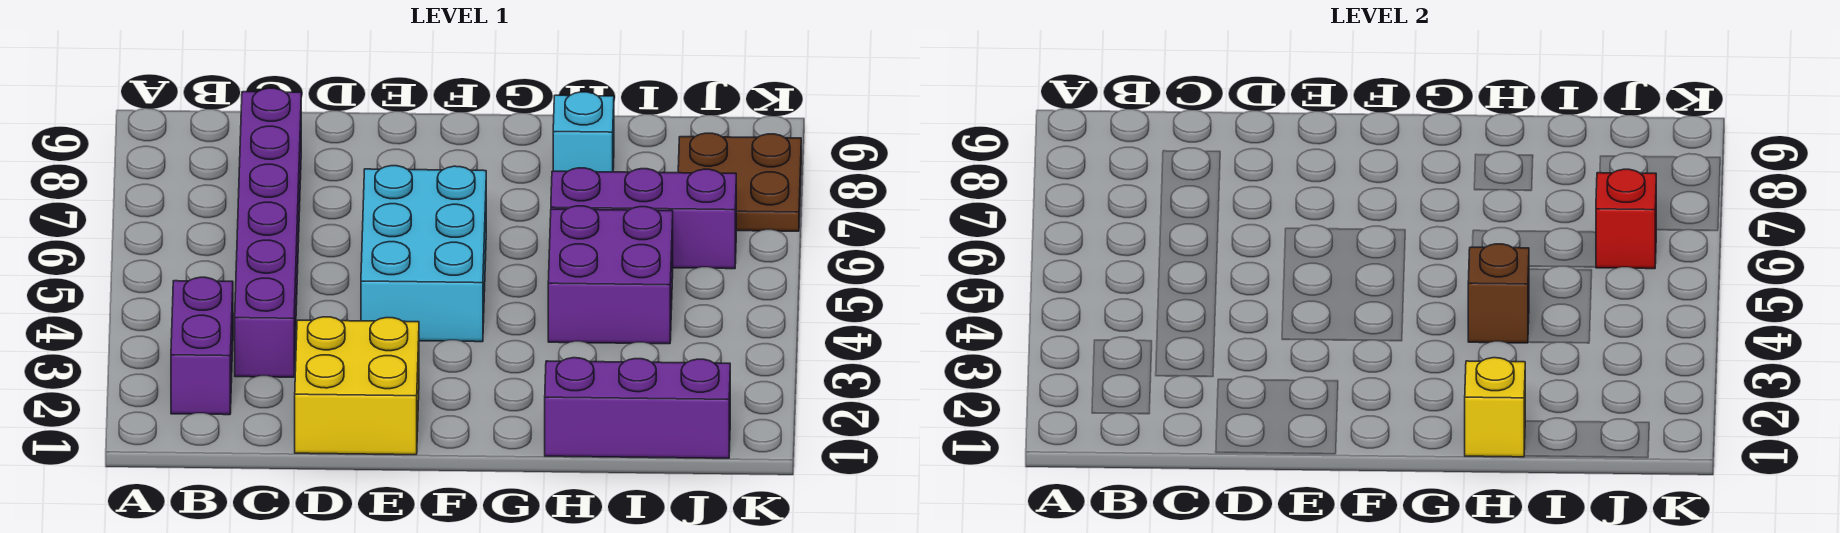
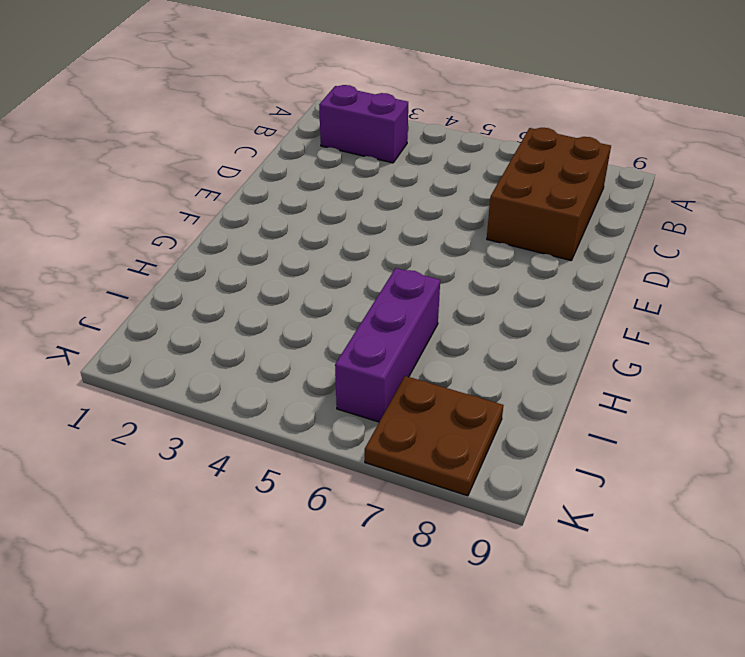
brown 2x3 brick [487,128,611,261] -> purple 1x6 brick [235,88,301,377]
none -> yellow 2x2 brick [295,317,419,455]
none -> cyan 2x3 brick [361,166,486,342]
none -> purple 1x3 brick [545,358,730,458]

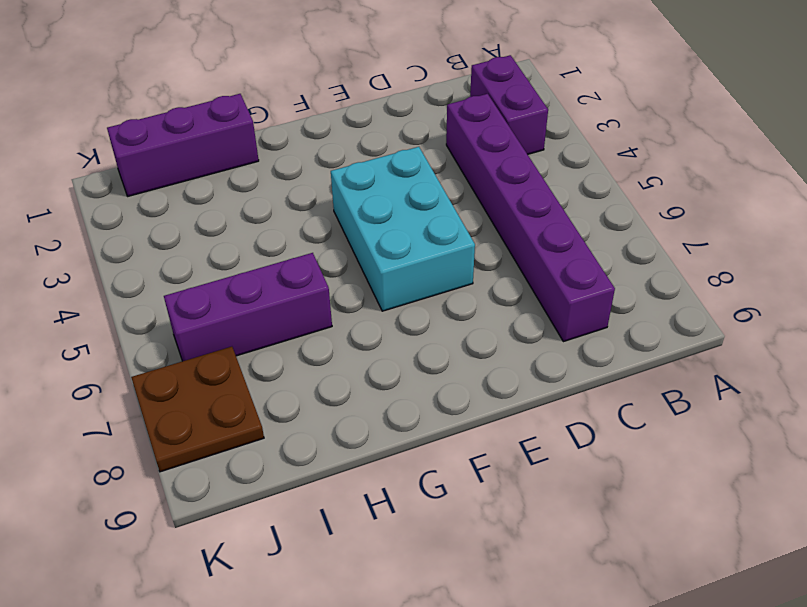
none -> yellow 2x2 brick [295,317,419,455]
none -> purple 2x2 brick [548,206,673,344]
none -> cyan 1x1 brick [553,92,614,172]

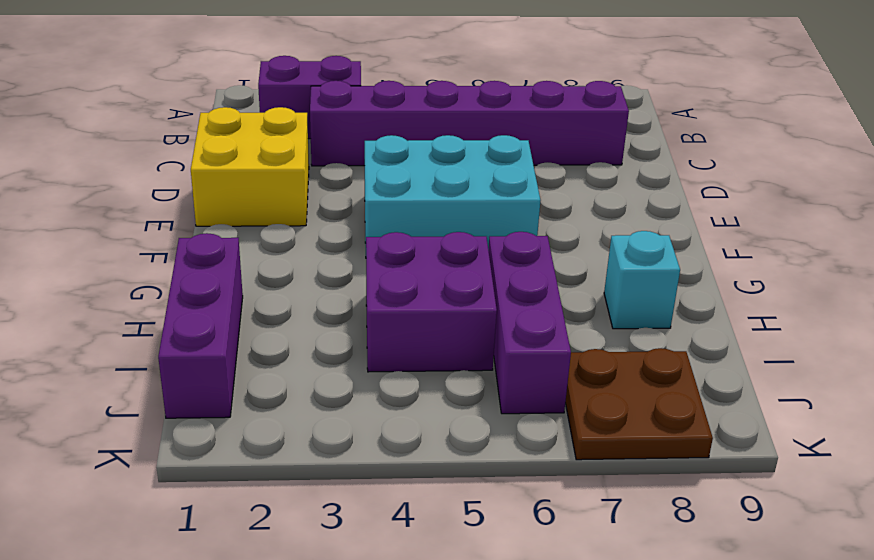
none -> yellow 1x1 brick [1465,358,1525,457]
none -> brown 1x1 brick [1468,244,1529,343]
none -> red 1x1 brick [1596,169,1656,269]

